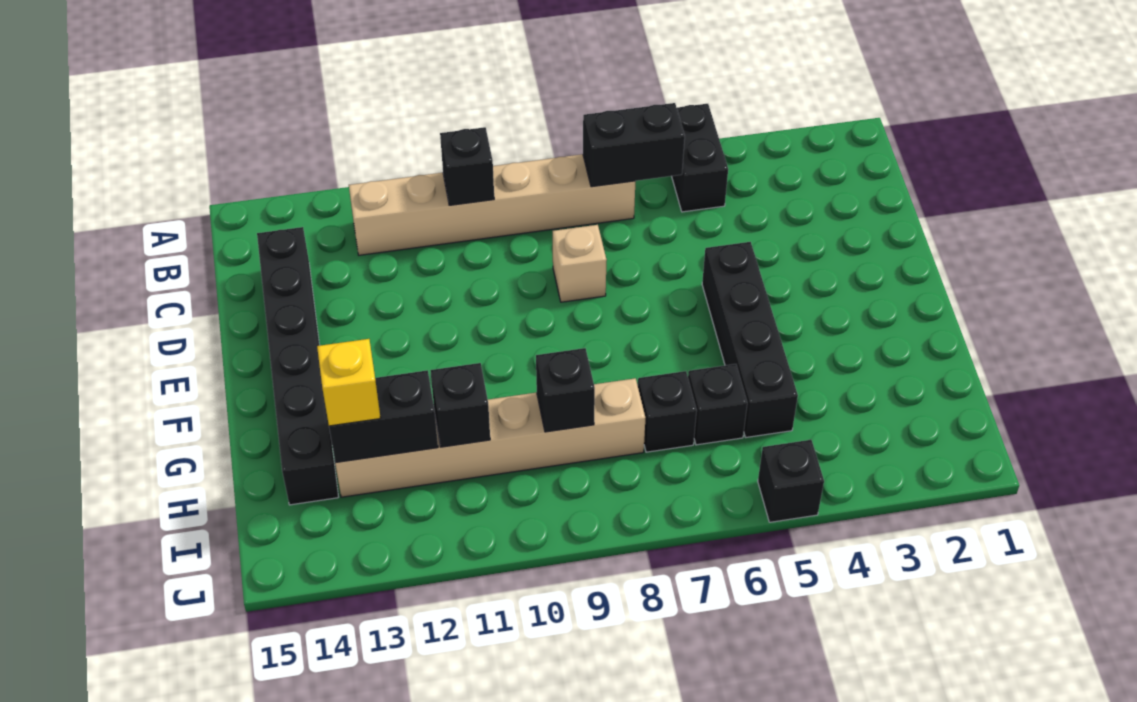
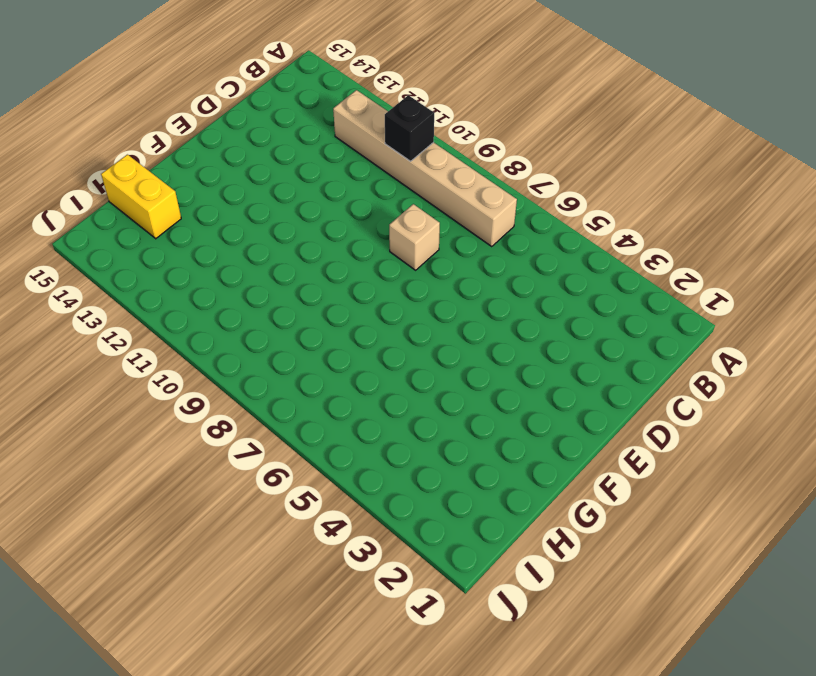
yellow 1x2 brick [101,155,181,239] -> black 1x6 brick [257,227,338,505]
none -> black 1x2 brick [672,104,728,212]
none -> black 1x4 brick [702,242,798,437]
none -> black 1x1 brick [688,364,747,445]

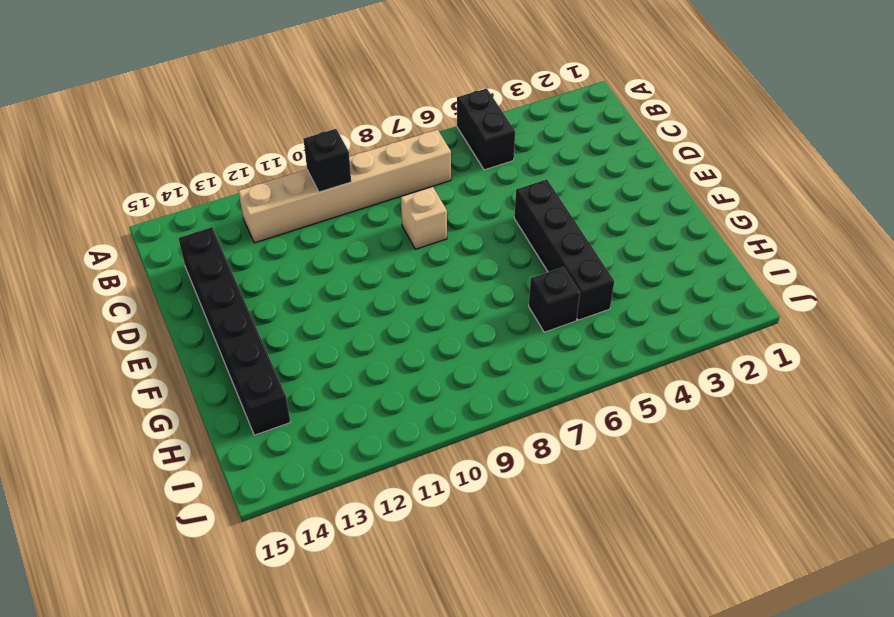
none -> black 1x1 brick [638,371,697,452]
none -> tan 1x6 brick [335,378,645,497]
none -> black 1x1 brick [758,440,824,522]

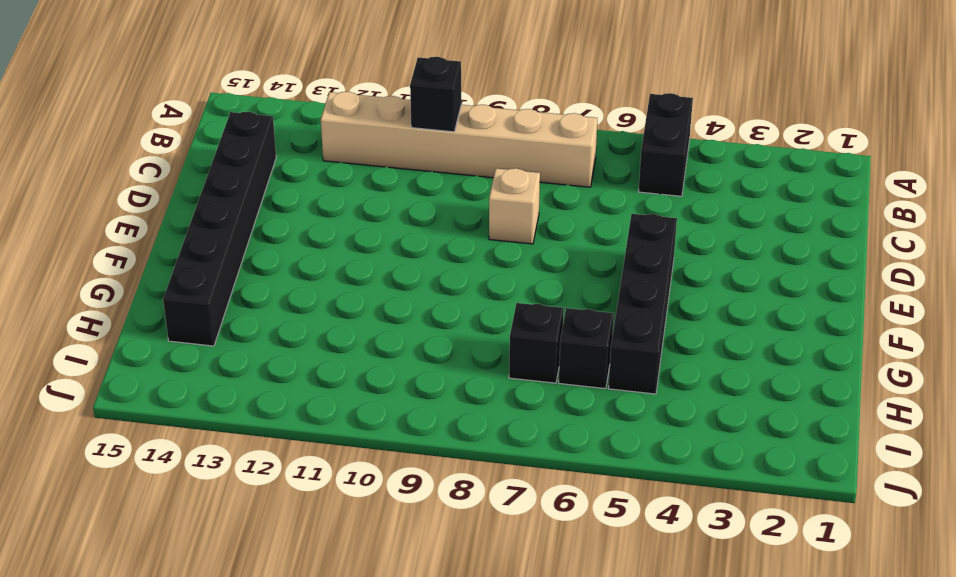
none -> tan 1x6 brick [335,378,645,497]
none -> black 1x1 brick [758,440,824,522]
none -> black 1x2 brick [583,103,685,187]

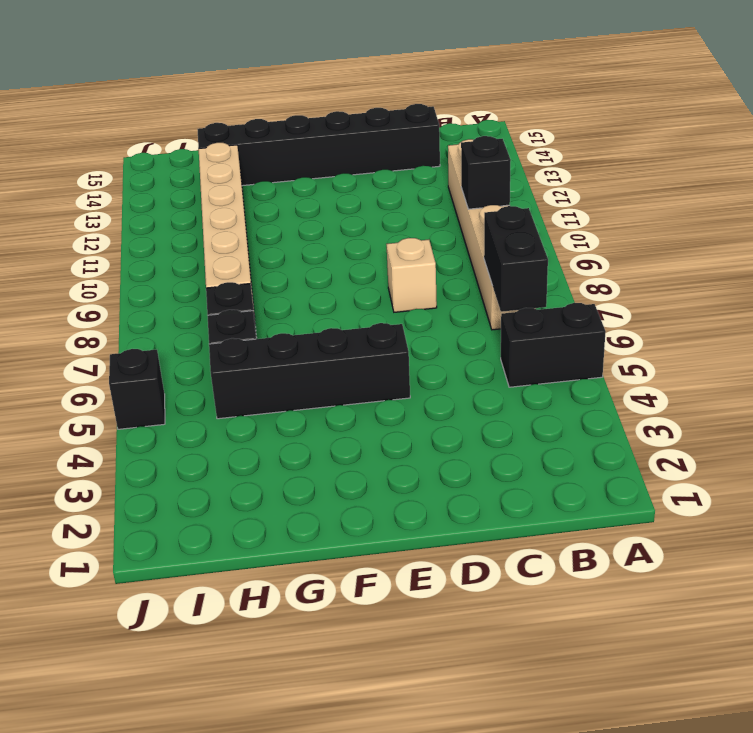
none -> black 1x1 brick [536,348,595,432]
none -> black 1x1 brick [430,363,490,447]
none -> black 1x2 brick [329,370,438,463]

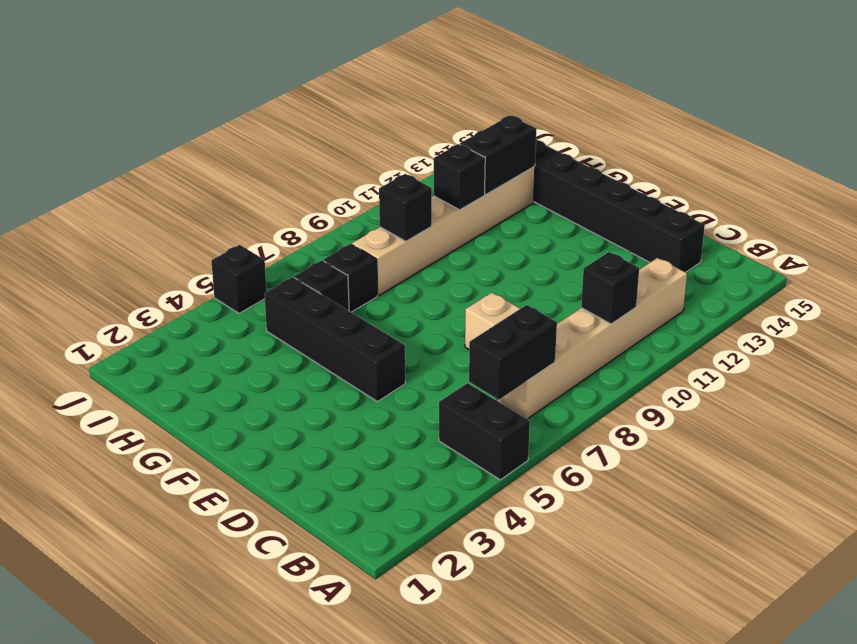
none -> yellow 1x1 brick [317,339,380,426]

